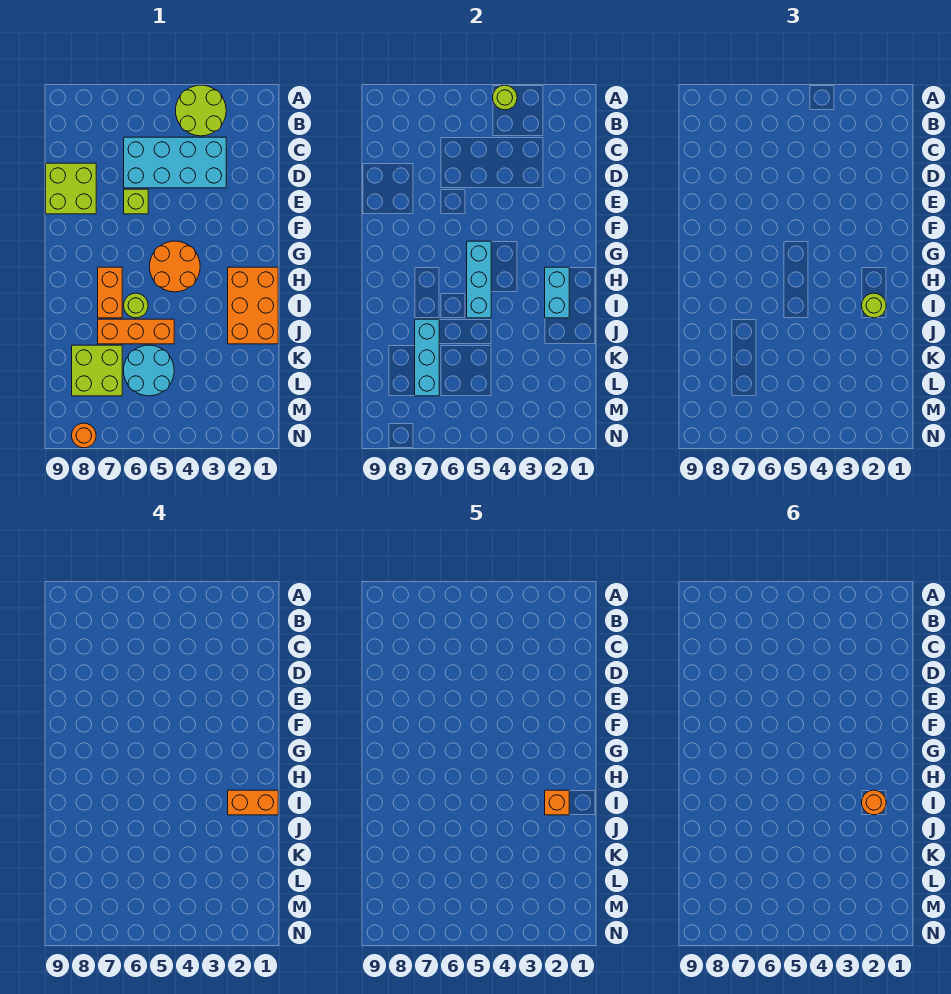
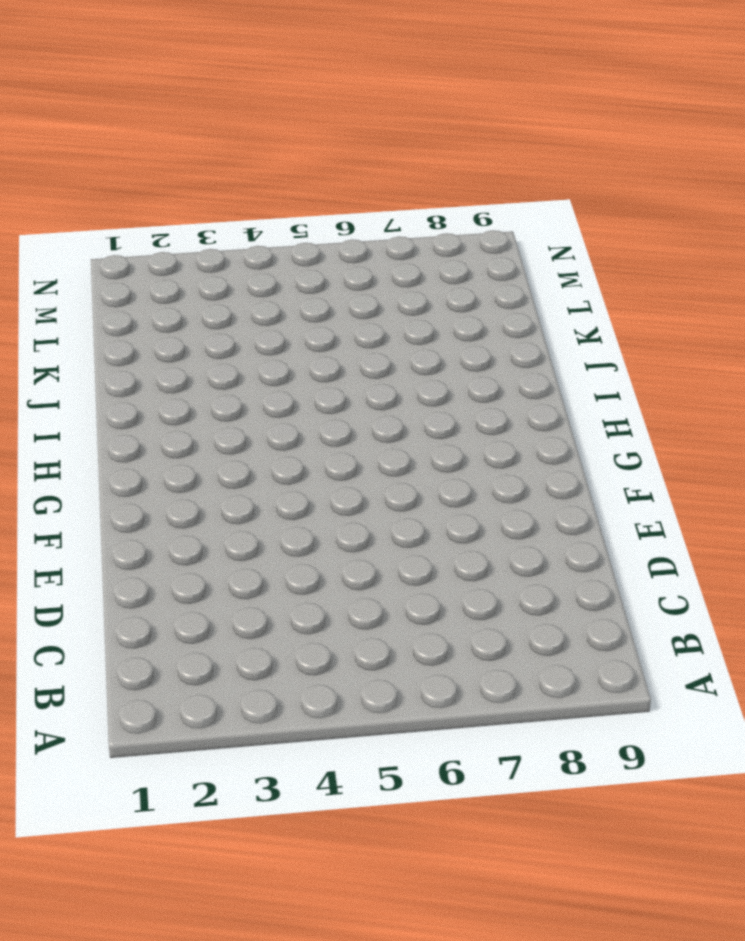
none -> lime 2x2 round brick [176,85,226,136]
none -> cyan 2x4 brick [124,137,226,188]
none -> lime 2x2 brick [46,163,96,214]

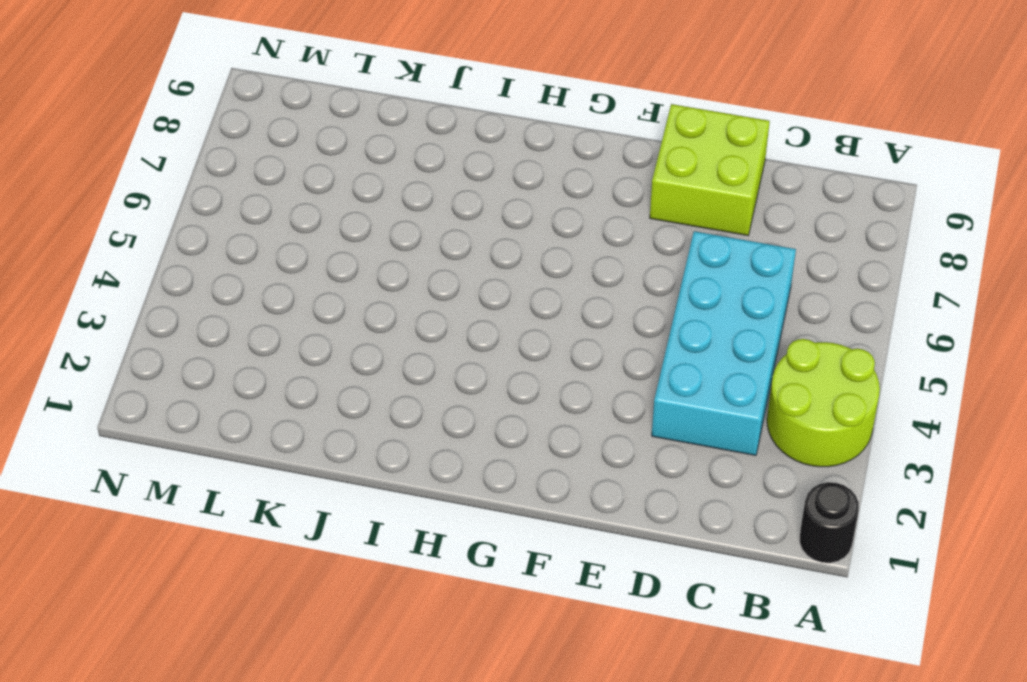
black 1x1 round brick [800,482,859,563] -> none
none -> lime 1x1 brick [124,189,148,214]
none -> orange 2x2 round brick [150,241,200,292]
none -> orange 2x3 brick [228,267,278,344]

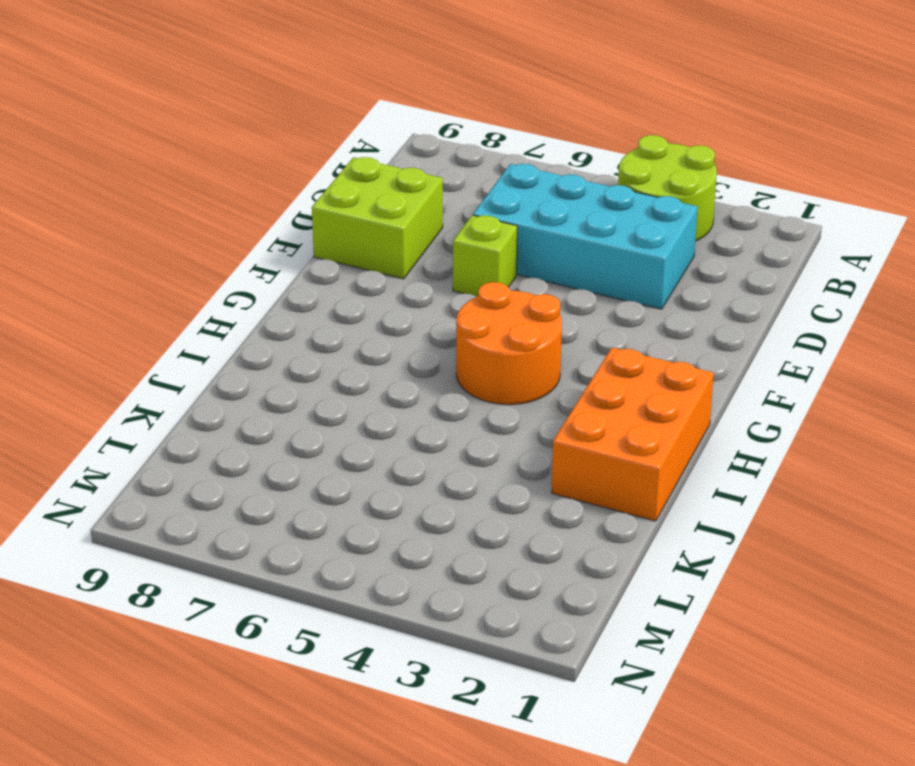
none -> orange 1x2 brick [98,267,122,318]
none -> lime 1x1 round brick [124,293,148,318]
none -> orange 1x3 brick [98,319,174,344]

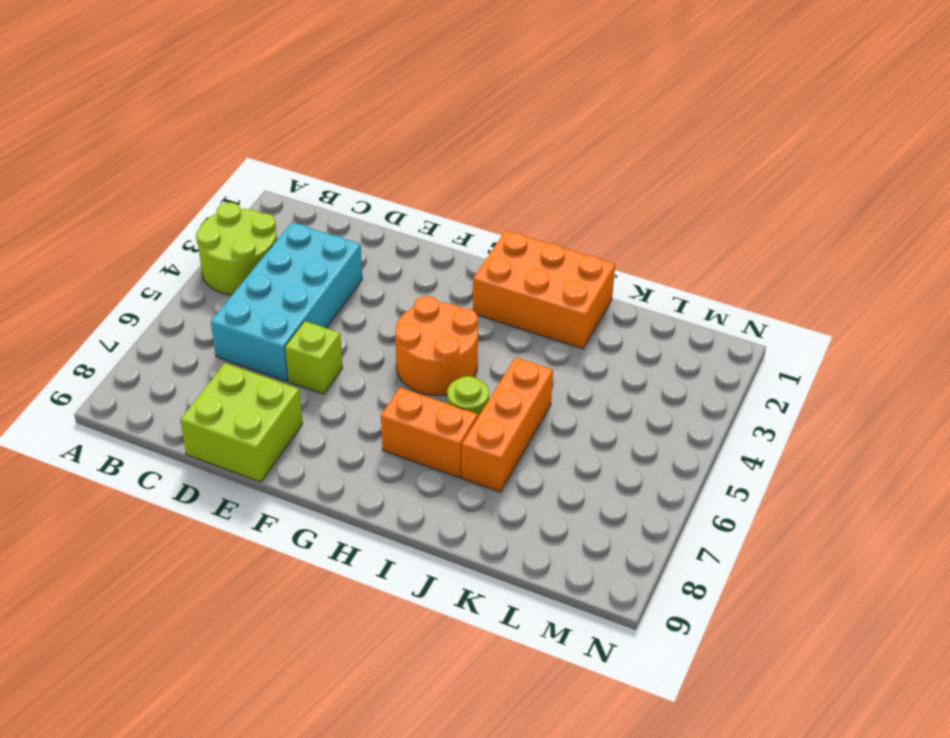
none -> cyan 2x2 round brick [124,345,174,396]
none -> lime 2x2 brick [72,345,122,396]
none -> orange 1x1 round brick [72,423,96,448]

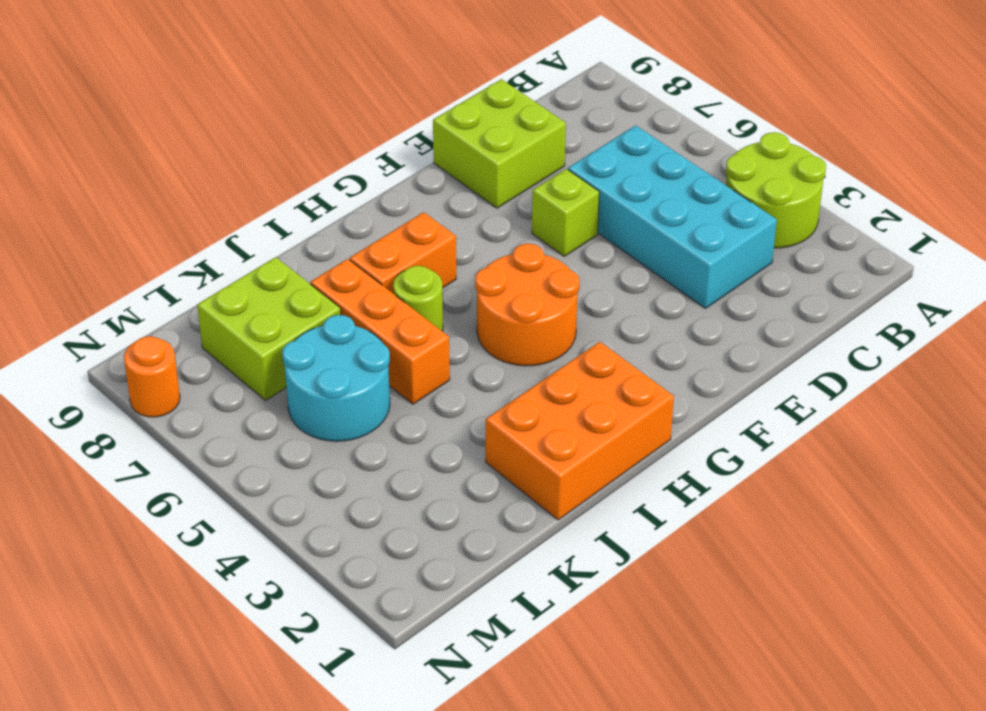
none -> lime 1x1 round brick [493,85,517,110]
none -> cyan 1x3 brick [467,241,491,318]
none -> cyan 1x2 brick [545,267,569,318]

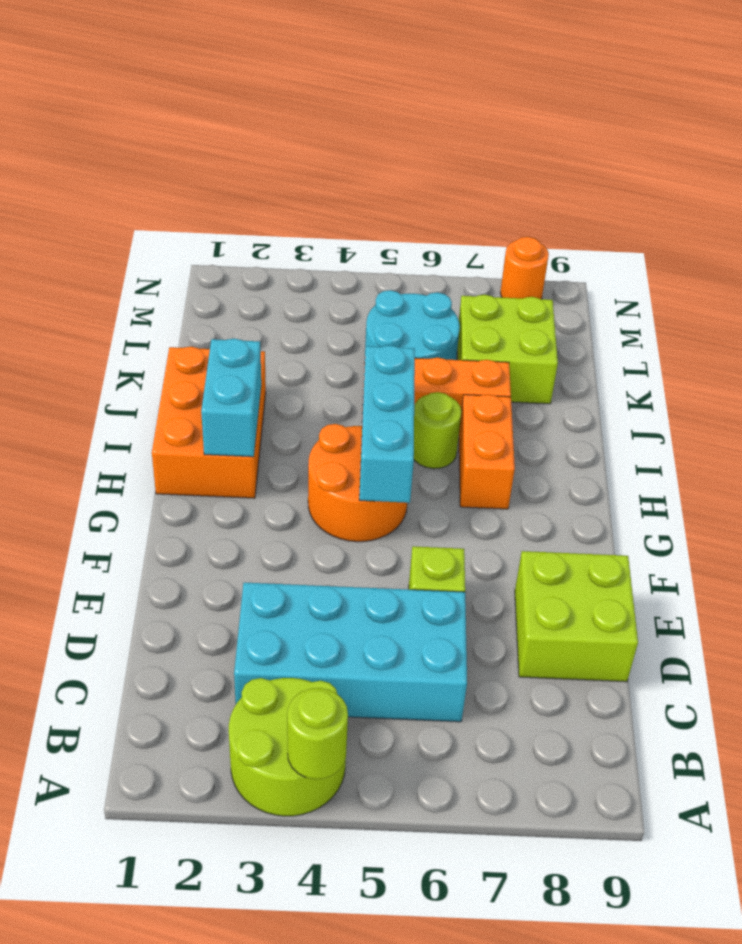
none -> cyan 1x3 brick [415,319,439,396]
none -> lime 1x1 round brick [862,293,886,318]
none -> orange 1x2 brick [228,790,278,815]

